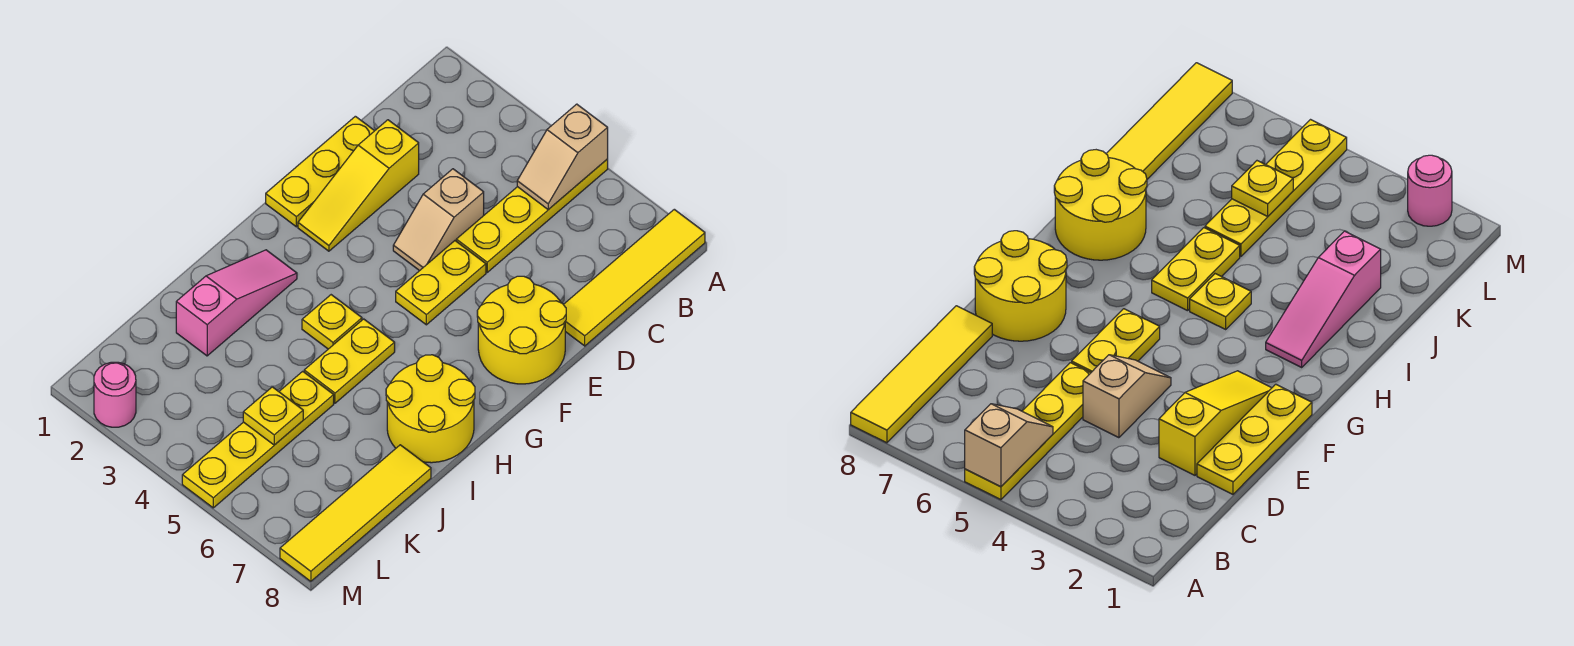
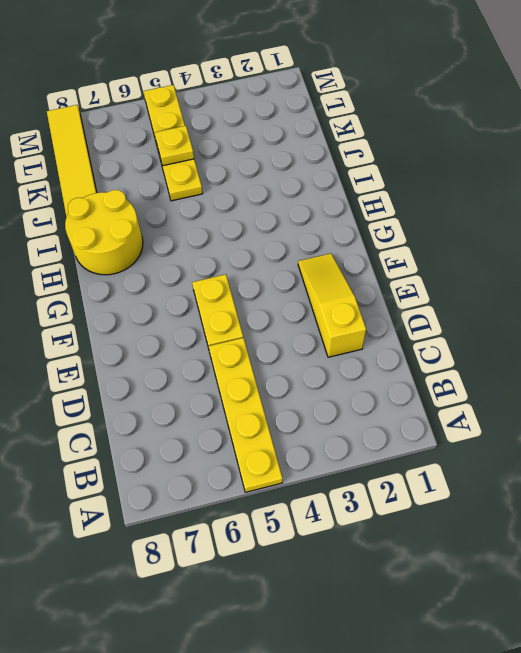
none -> yellow 1x4 tile [563,209,705,346]
none -> yellow 1x3 plate [266,116,374,227]
none -> tan 1x2 slope [393,169,484,271]

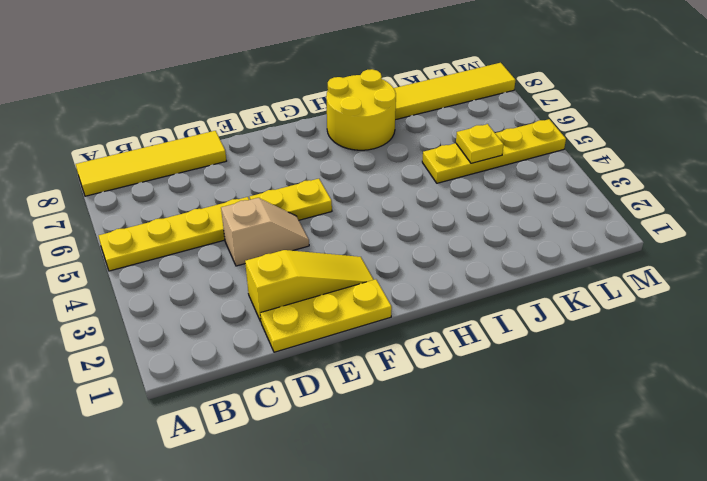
none -> yellow 2x2 round brick [477,276,566,384]
none -> pink 1x3 slope [176,250,297,356]
none -> yellow 1x1 plate [302,295,362,349]

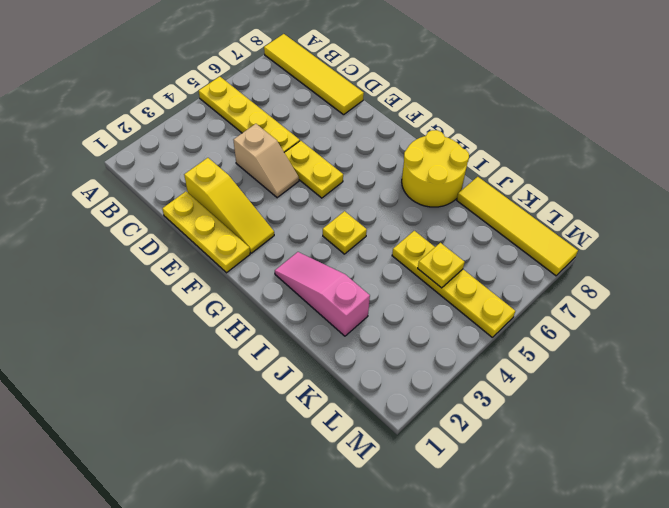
none -> yellow 2x2 round brick [477,276,566,384]
none -> yellow 1x2 plate [304,319,395,403]
none -> pink 1x1 round brick [94,362,136,427]

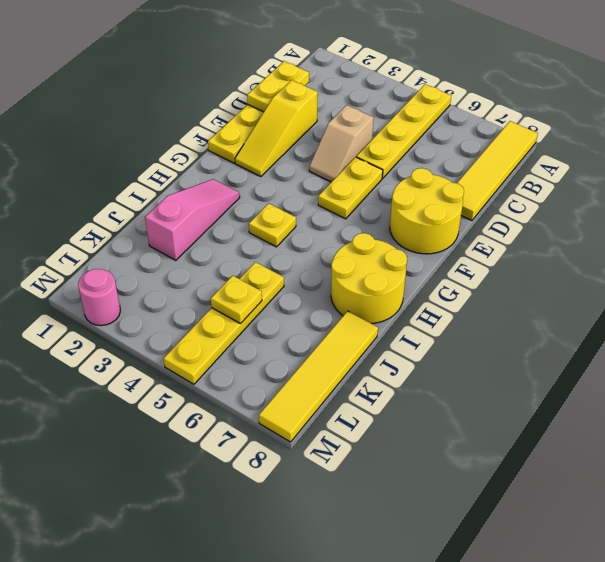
yellow 1x2 plate [247,61,309,112] -> yellow 1x2 plate moved to [304,319,395,403]
none -> tan 1x2 slope [517,104,608,210]

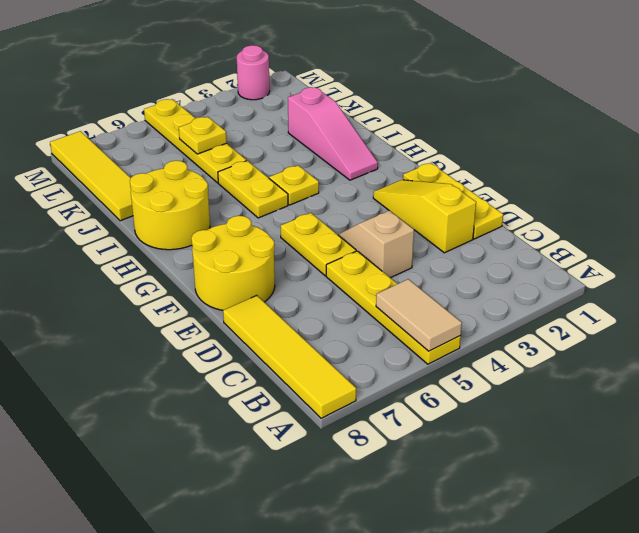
tan 1x2 tile [376,279,462,351] -> tan 1x2 slope [517,104,608,210]

